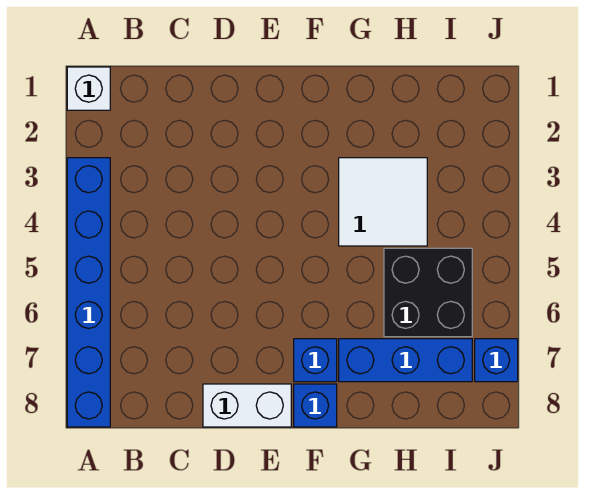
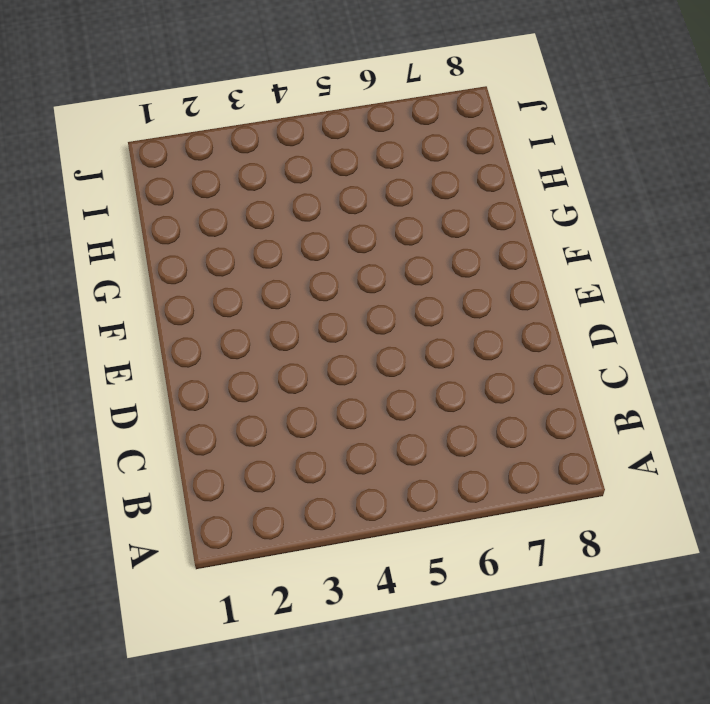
none -> white 1x1 brick [67,67,110,110]
none -> blue 1x6 brick [67,158,110,427]

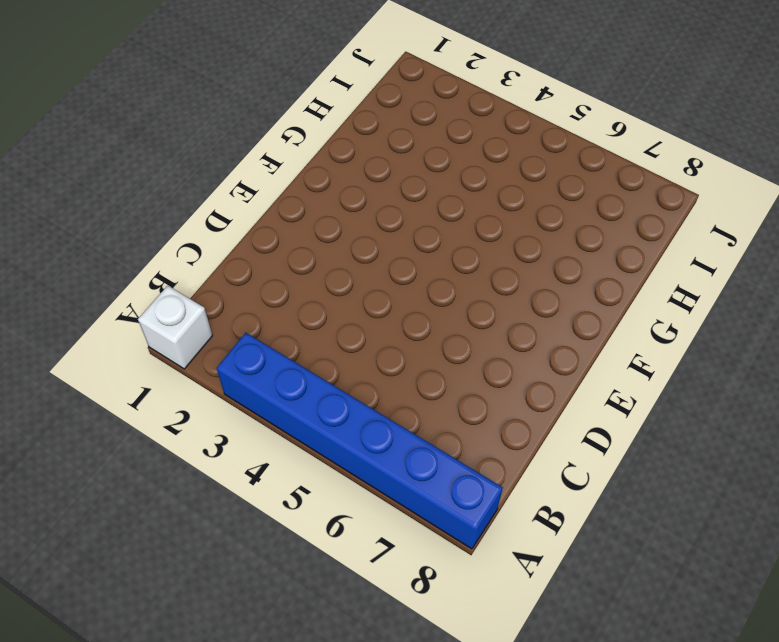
none -> white 1x2 brick [203,384,291,427]
none -> blue 1x1 brick [294,339,337,382]

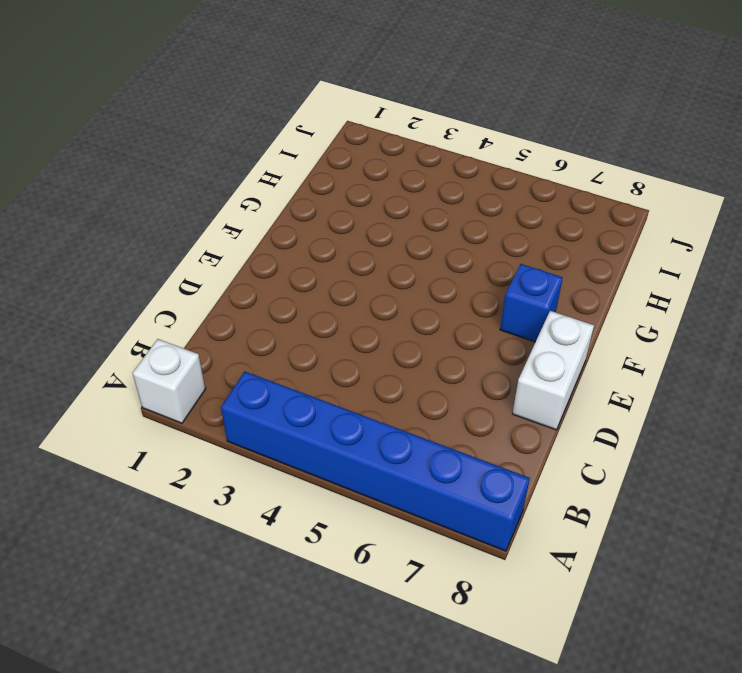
none -> blue 1x1 brick [294,384,337,427]
none -> white 2x2 tile [339,158,427,246]

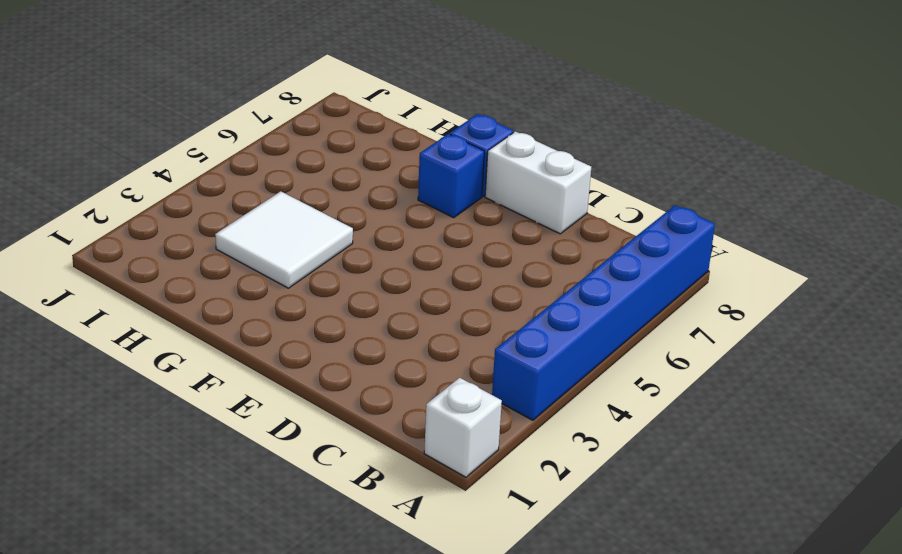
none -> blue 1x3 brick [339,339,472,382]
none -> black 2x2 brick [384,248,472,337]

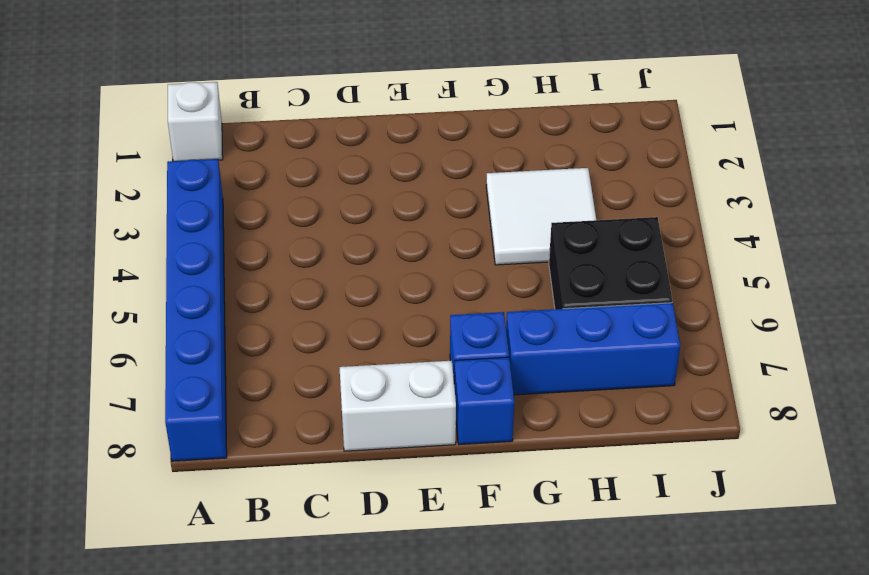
none -> blue 1x1 brick [475,339,518,382]

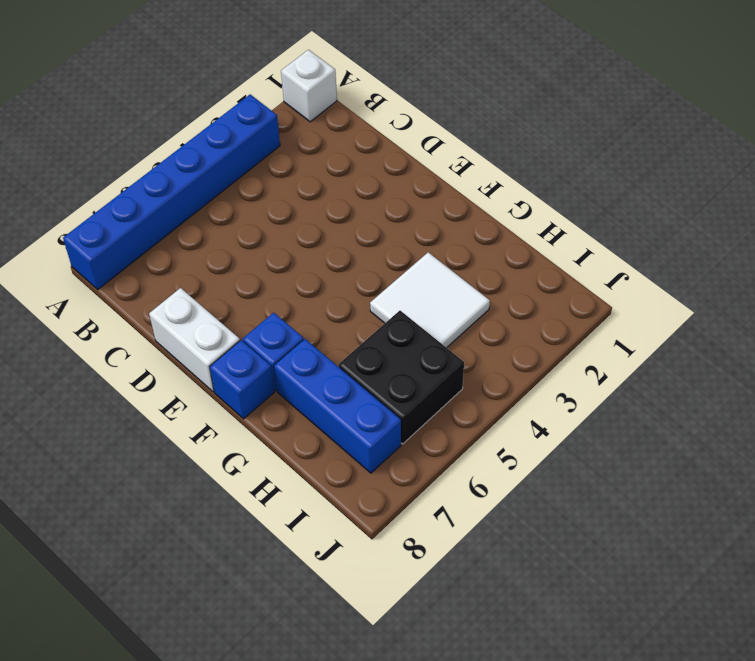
none -> blue 1x1 brick [475,339,518,382]

